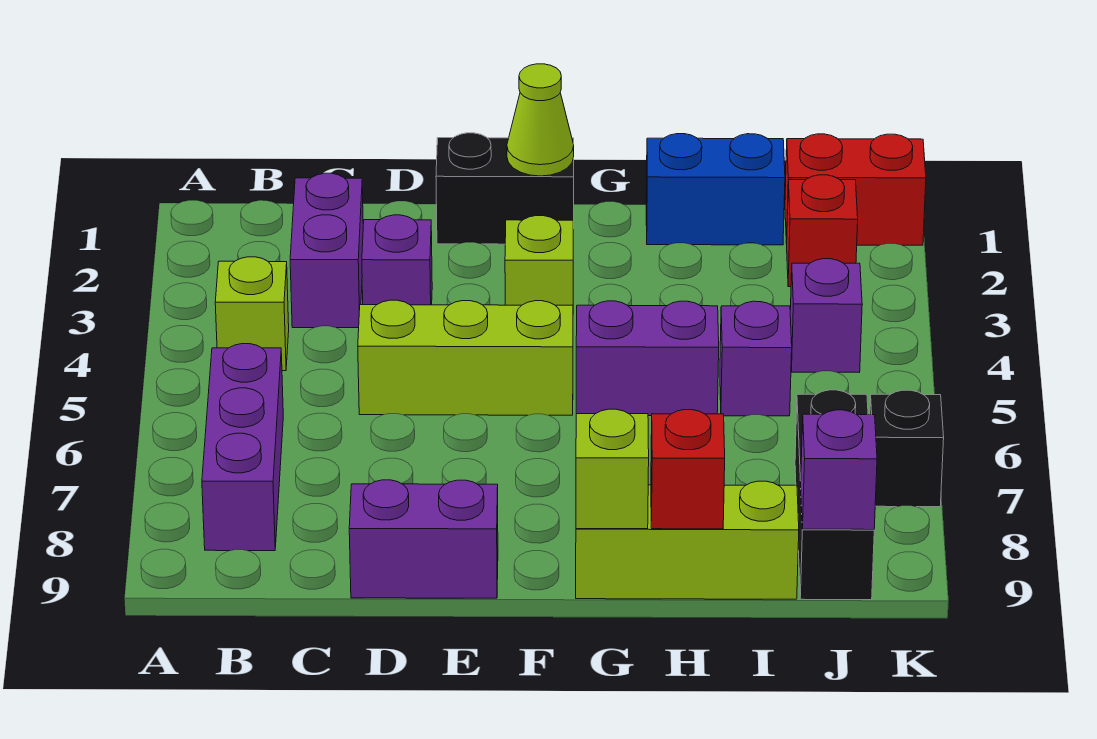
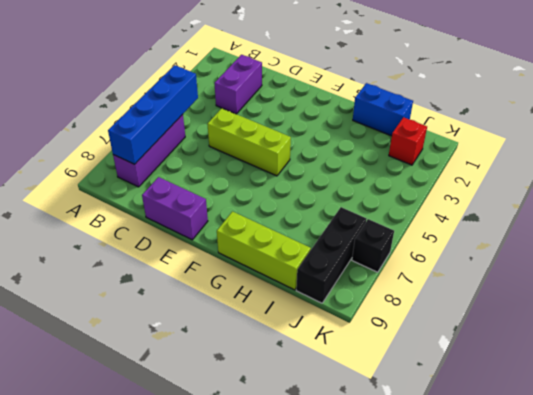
blue 1x4 brick [108,65,198,164] -> none
none -> lime 1x1 brick [215,257,289,371]
none -> purple 1x1 brick [362,215,432,305]
none -> black 1x2 brick [436,133,574,244]

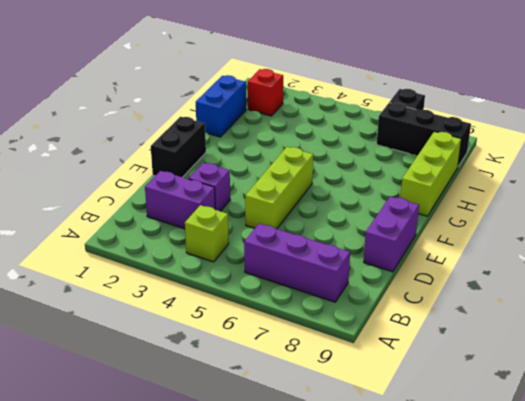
none -> lime 1x1 brick [505,216,573,305]
none -> purple 1x2 brick [576,301,719,416]
none -> purple 1x1 brick [720,301,792,416]

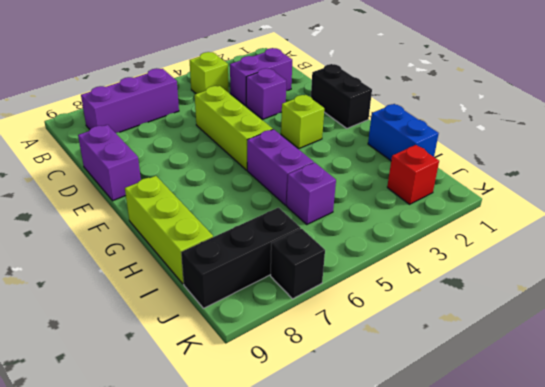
none -> red 1x2 brick [785,134,926,245]
none -> purple 1x1 brick [790,259,862,372]
none -> lime 1x1 cone [507,64,574,176]

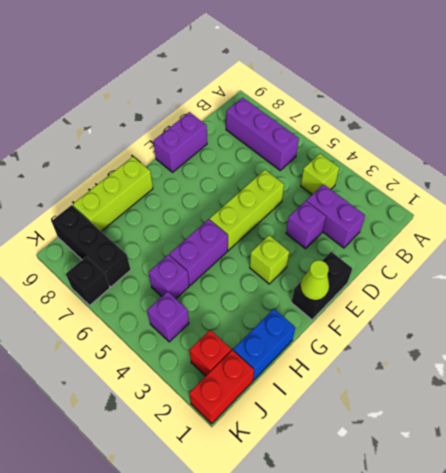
none -> lime 1x1 brick [576,409,649,529]
none -> red 1x1 brick [651,410,725,529]
none -> purple 1x1 brick [801,410,877,530]

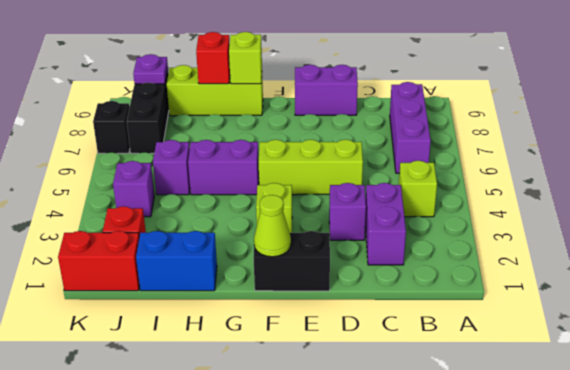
purple 1x1 plate [133,54,168,84] -> purple 1x1 brick [801,410,877,530]

